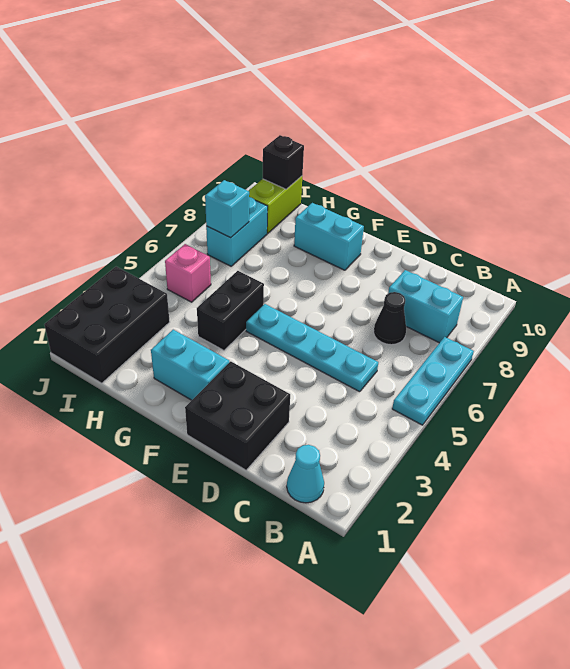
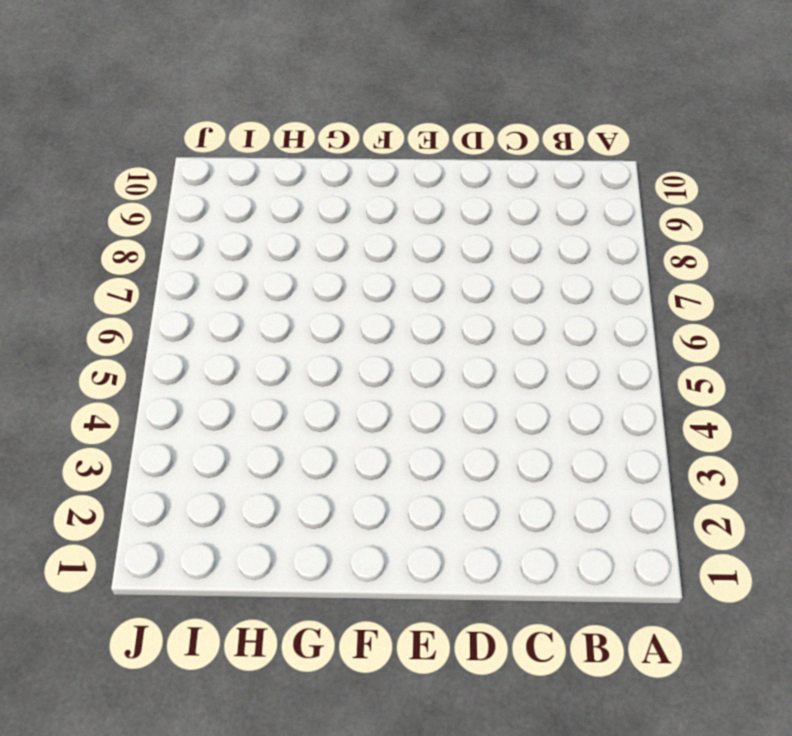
none -> cyan 1x3 plate [392,337,474,425]
none -> cyan 1x1 cone [287,445,324,503]
none -> cyan 1x2 brick [388,270,463,343]

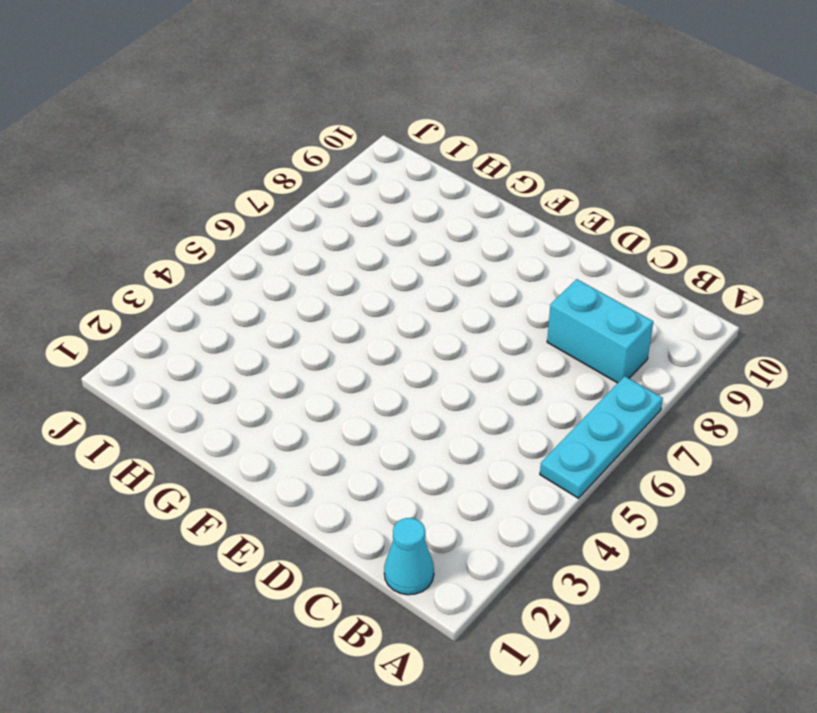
none -> cyan 1x4 plate [246,304,378,392]
none -> black 1x1 cone [374,292,406,345]
none -> black 2x2 brick [185,361,290,470]

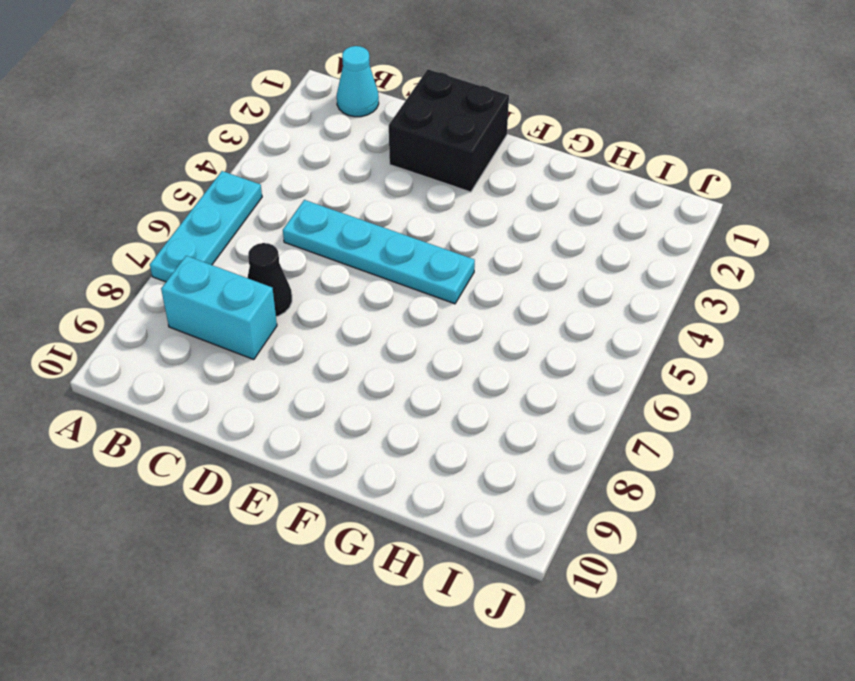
none -> cyan 1x2 brick [151,330,229,400]
none -> cyan 1x2 brick [294,203,364,270]
none -> black 1x2 brick [197,271,264,350]

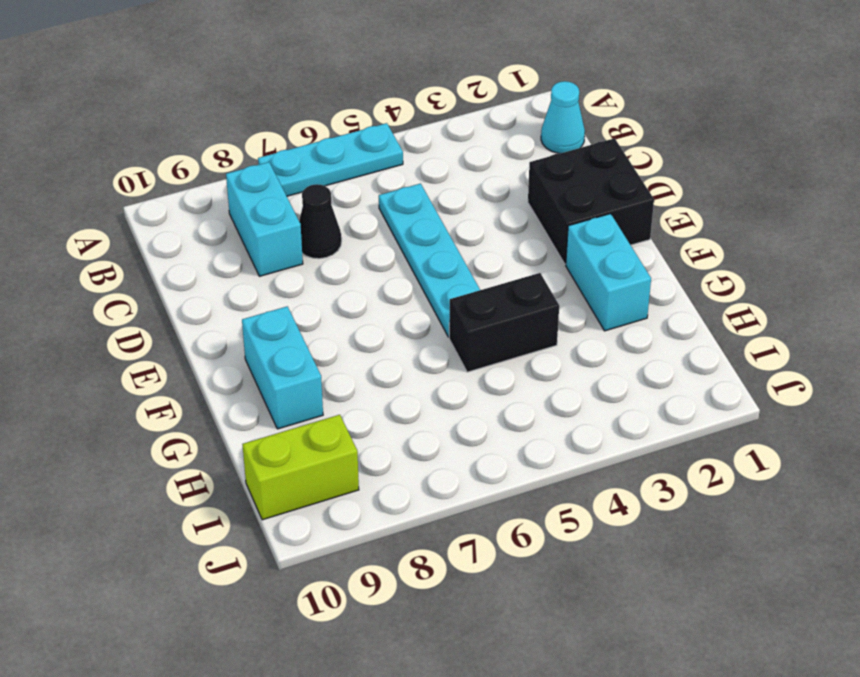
none -> black 2x3 brick [44,267,170,383]
none -> pink 1x1 brick [165,244,211,302]
none -> cyan 1x2 brick [206,197,268,266]

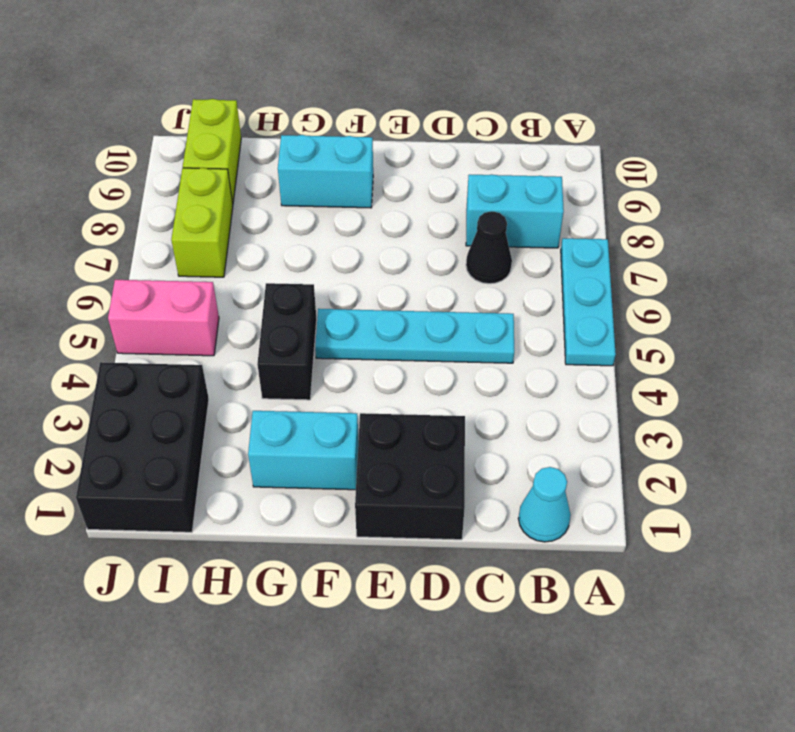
pink 1x2 brick [108,280,219,356] -> pink 1x1 brick [165,244,211,302]
lime 1x2 brick [171,168,233,277] -> cyan 1x2 brick [206,197,268,266]
none -> cyan 1x1 brick [205,180,249,238]
none -> black 1x1 brick [263,135,304,189]

